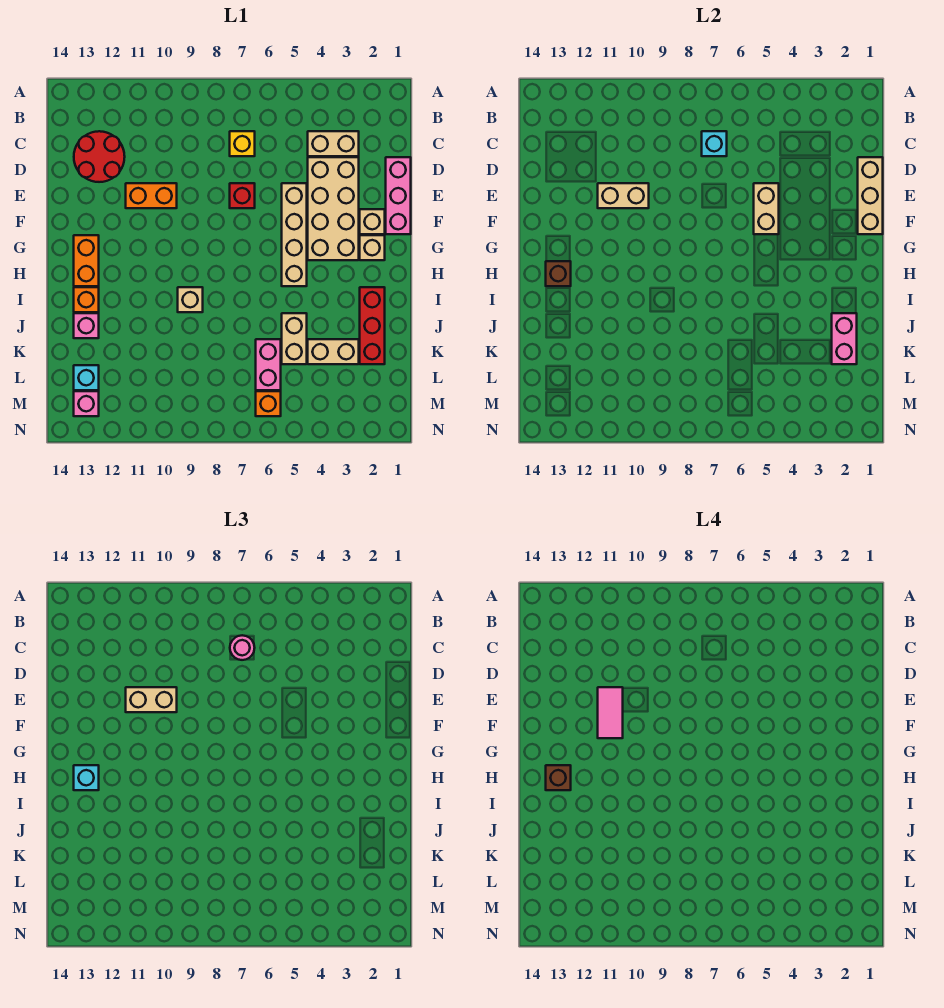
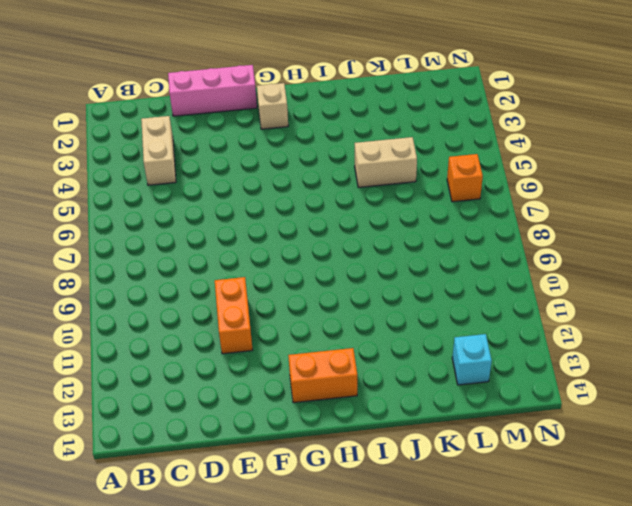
none -> yellow 1x1 brick [230,131,255,156]
none -> red 2x2 round brick [74,131,125,182]
none -> tan 2x4 brick [308,157,359,260]
none -> tan 1x4 brick [282,183,307,286]

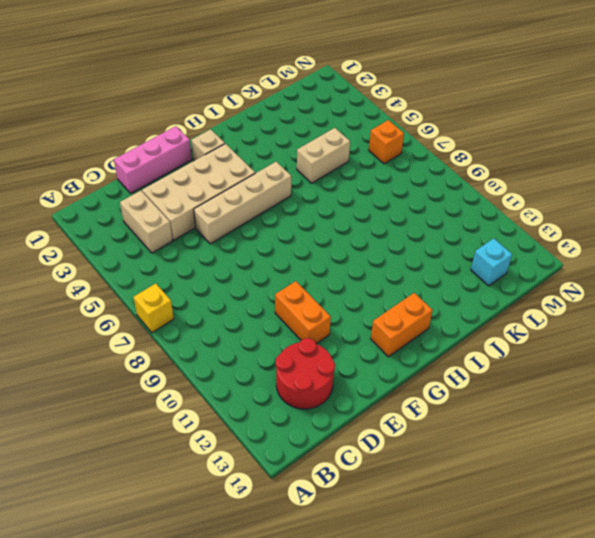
yellow 1x1 brick [134,283,174,333] -> yellow 1x1 brick moved to [230,131,255,156]
none -> red 1x1 brick [230,183,255,208]
none -> tan 1x1 brick [360,209,385,234]
none -> red 1x3 brick [360,287,385,364]
none -> tan 1x1 brick [178,287,203,312]

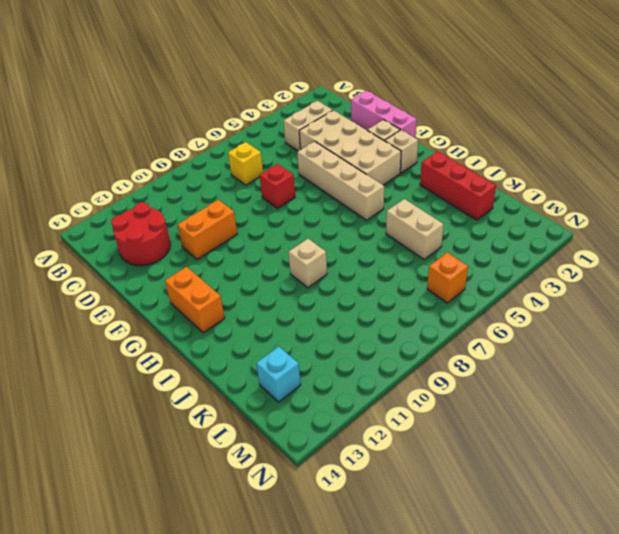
none -> orange 1x1 brick [74,287,99,312]
none -> pink 1x1 brick [74,313,99,338]
none -> tan 1x2 brick [308,339,359,364]
none -> pink 1x2 brick [256,339,281,390]

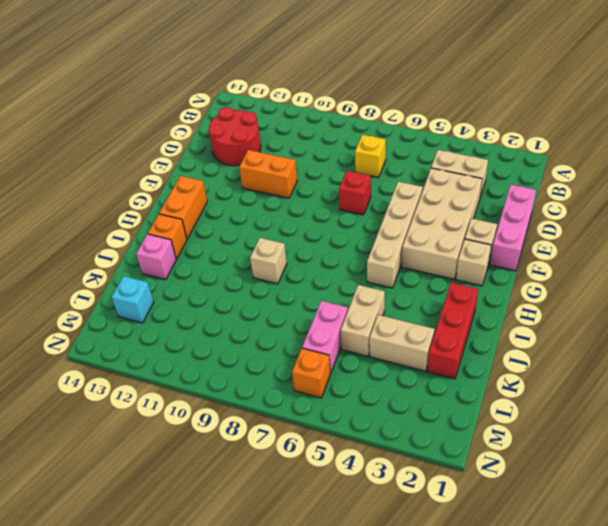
none -> pink 1x1 brick [74,391,99,416]
none -> cyan 1x1 brick [702,131,727,156]
none -> tan 1x3 brick [858,157,883,234]
none -> tan 1x2 brick [754,183,779,234]

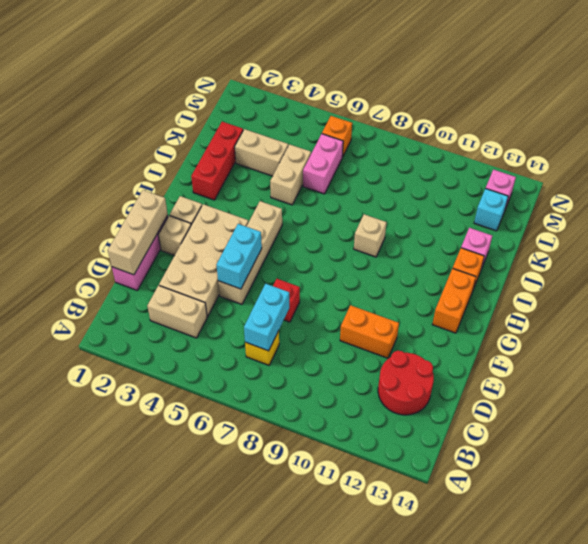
cyan 1x2 brick [244,284,289,351] -> cyan 1x1 brick [702,131,727,156]
cyan 1x2 brick [217,224,262,289] -> tan 1x2 brick [754,183,779,234]
none -> tan 1x2 brick [598,183,649,208]
none -> brown 1x1 brick [546,261,571,286]
none -> pink 1x2 brick [832,313,857,364]
none -> pink 1x1 round brick [230,635,255,660]

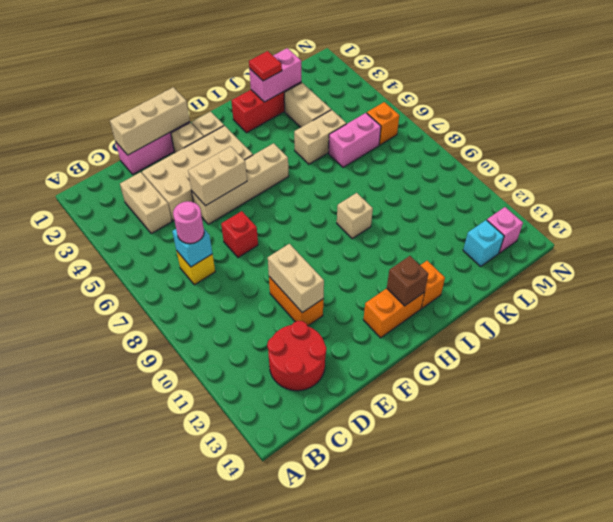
red 1x1 tile [249,51,282,81] -> none
none -> pink 1x1 brick [74,313,99,338]
none -> tan 1x2 brick [126,687,177,712]
none -> cyan 1x1 brick [74,765,99,790]
none -> pink 1x2 tile [598,687,623,738]

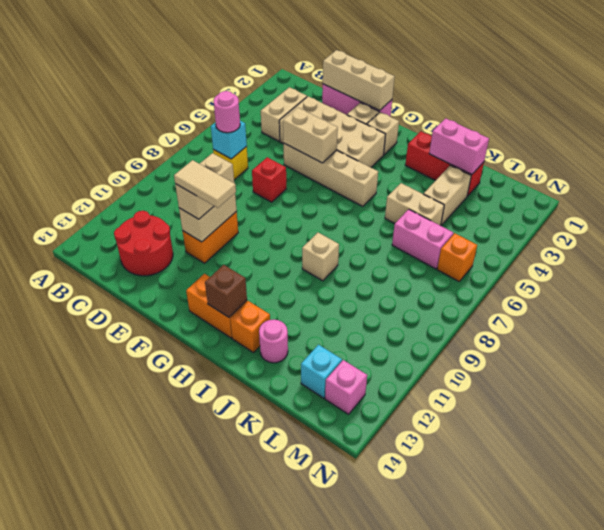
tan 1x2 tile [174,160,236,208] -> pink 1x2 tile [598,687,623,738]
pink 1x1 round brick [259,320,288,363] -> pink 1x1 brick [74,313,99,338]
none -> cyan 1x1 brick [74,765,99,790]
none -> brown 1x1 brick [546,765,571,790]

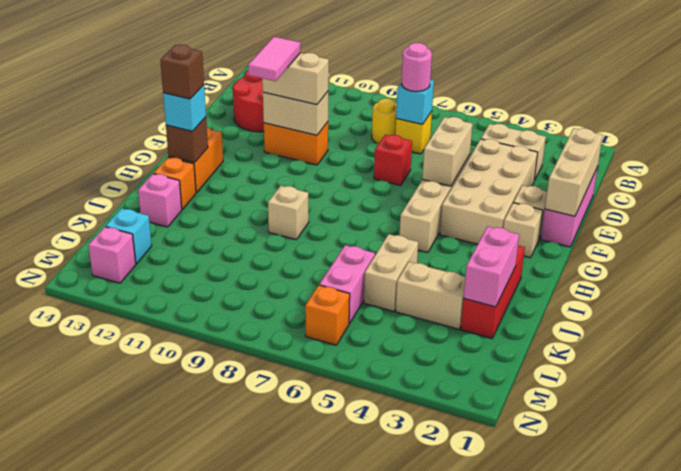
yellow 1x1 round brick [372,98,397,143] -> none

